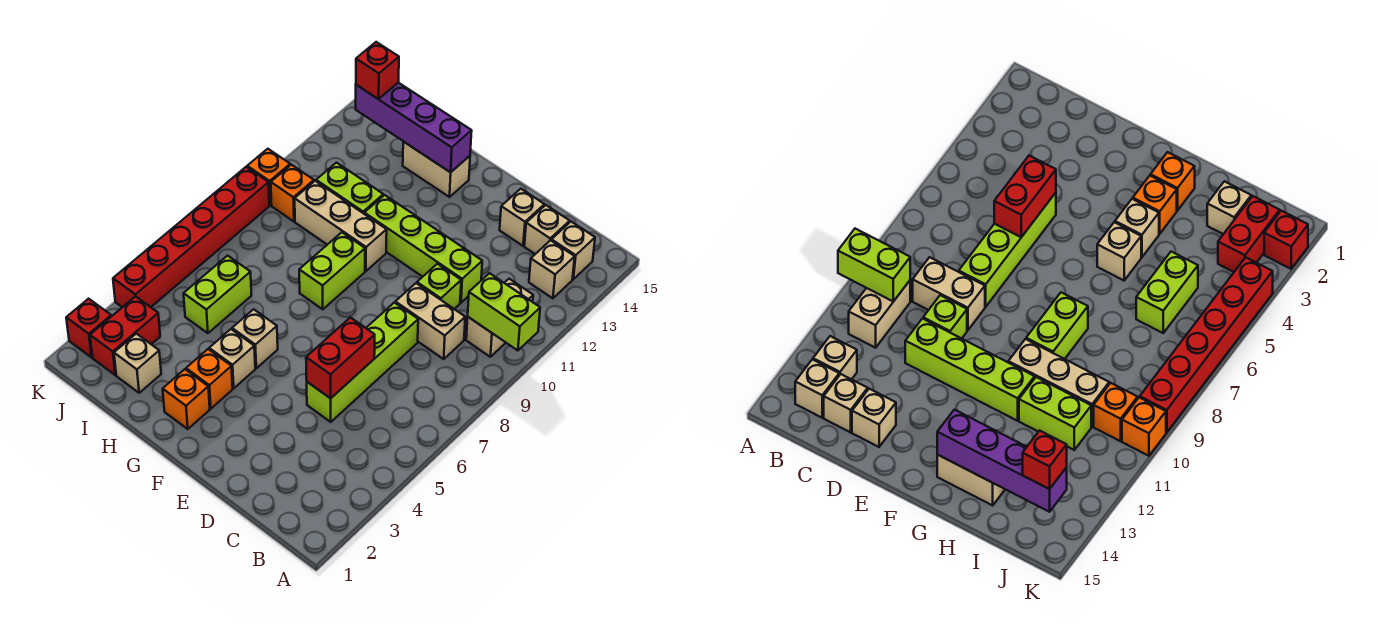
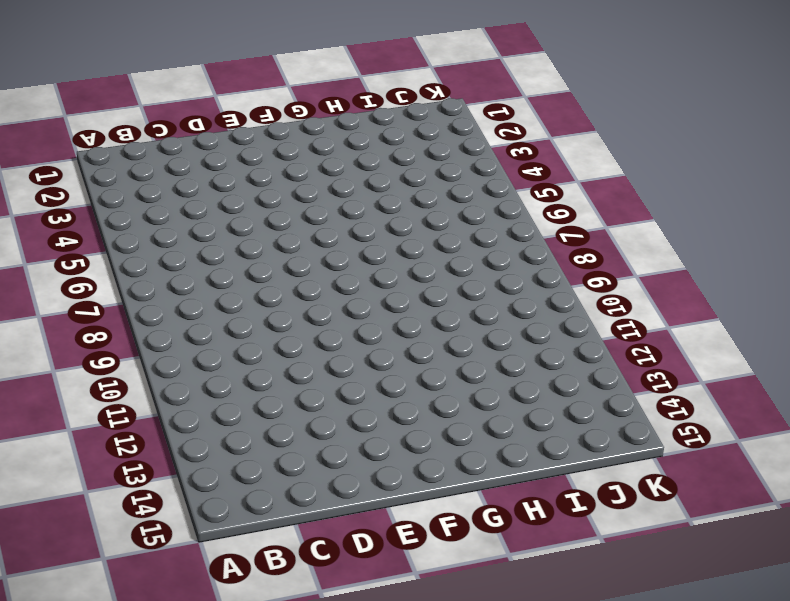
none -> tan 1x2 brick [466,279,533,357]
none -> tan 1x1 brick [529,240,575,298]
none -> tan 1x1 brick [551,222,595,279]

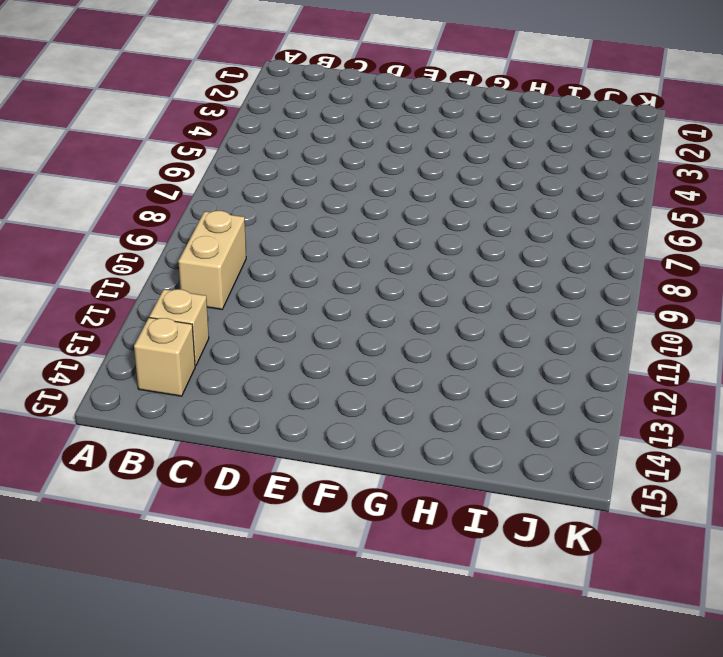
none -> tan 1x2 brick [395,283,465,359]
none -> tan 1x1 brick [524,205,570,254]
none -> lime 1x4 brick [307,303,418,422]

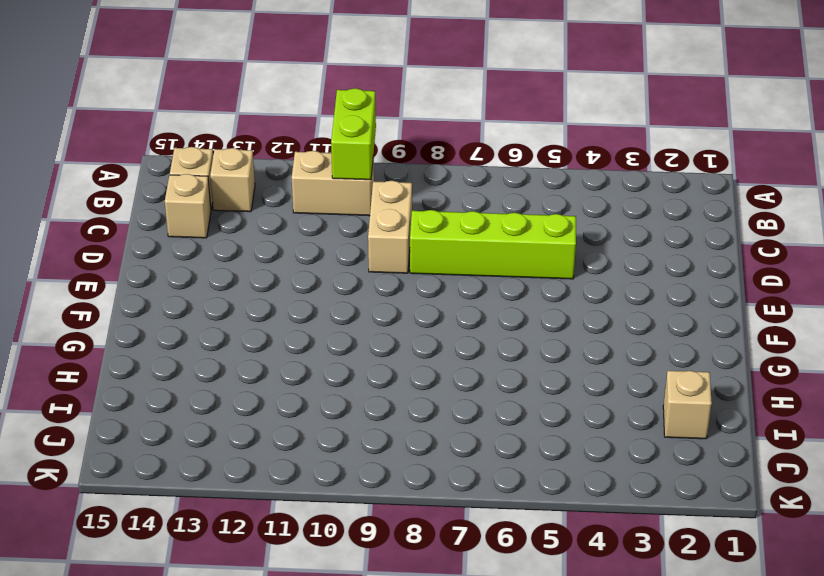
none -> lime 1x1 brick [417,264,461,309]
none -> lime 1x4 brick [364,195,482,303]
none -> tan 1x1 brick [500,189,545,246]

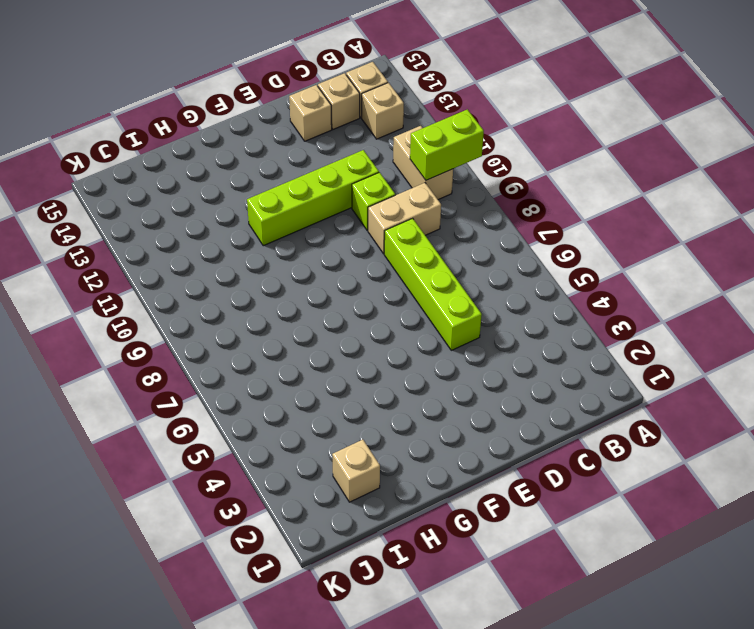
none -> orange 1x1 brick [163,369,210,429]
none -> orange 1x1 brick [186,349,233,409]
none -> tan 1x1 brick [209,329,255,388]

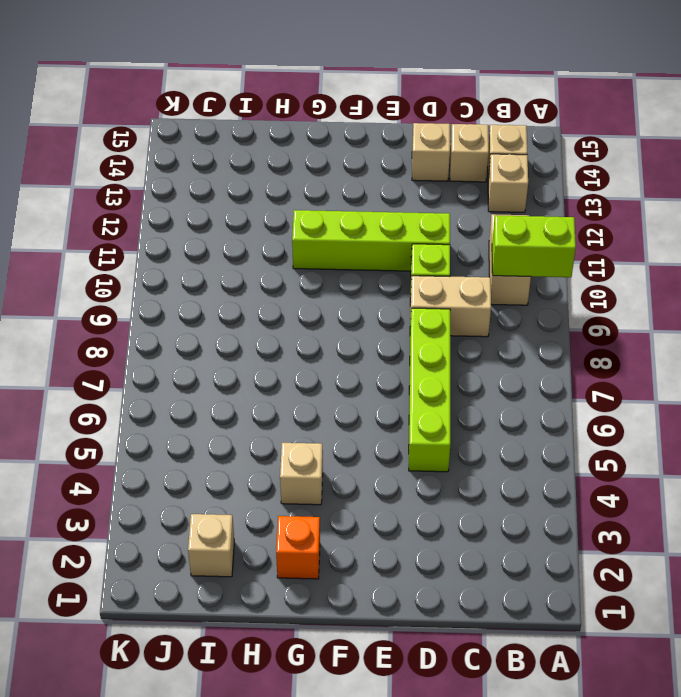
none -> orange 1x1 brick [186,349,233,409]
none -> tan 1x1 brick [232,309,278,368]
none -> lime 1x2 brick [299,232,365,309]

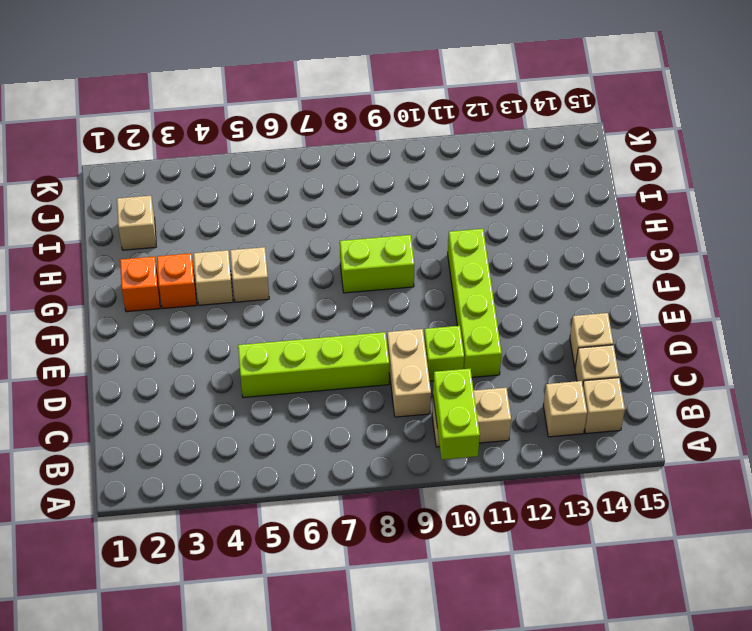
none -> tan 1x3 brick [295,181,387,271]
none -> tan 1x2 brick [403,142,470,197]
none -> lime 1x2 brick [316,163,383,213]

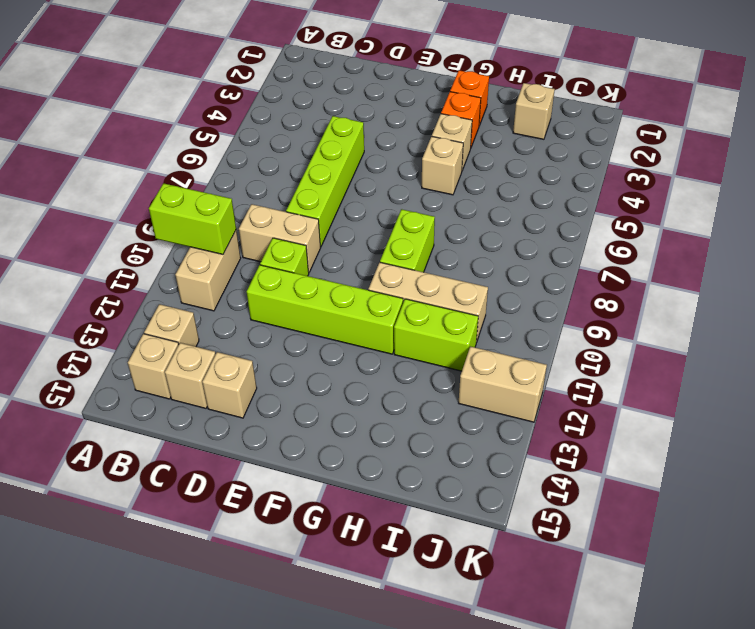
tan 1x2 brick [459,347,547,422] -> tan 1x2 brick moved to [403,142,470,197]
none -> lime 1x2 brick [184,256,251,333]
none -> red 1x2 brick [90,296,160,375]
none -> orange 1x1 brick [271,165,314,221]

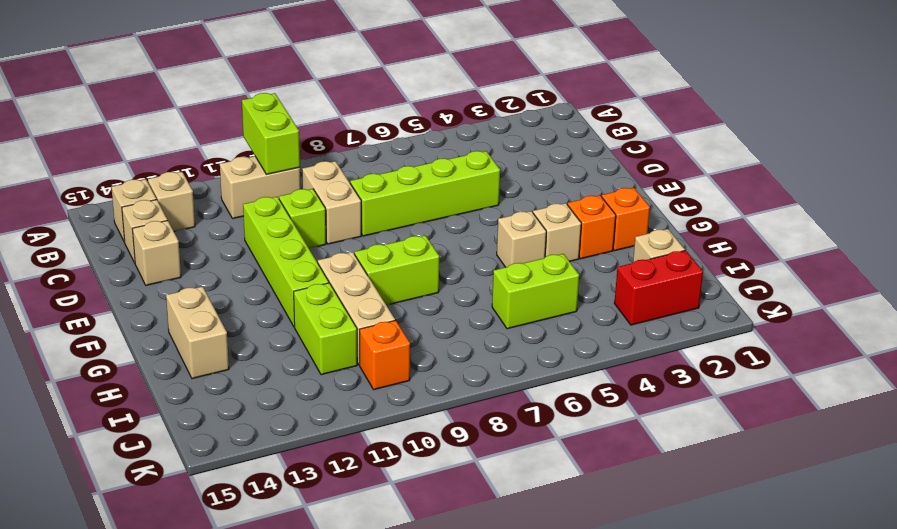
none -> red 1x1 brick [66,299,111,357]
none -> red 1x6 brick [113,167,269,307]
none -> orange 1x1 brick [247,149,290,205]

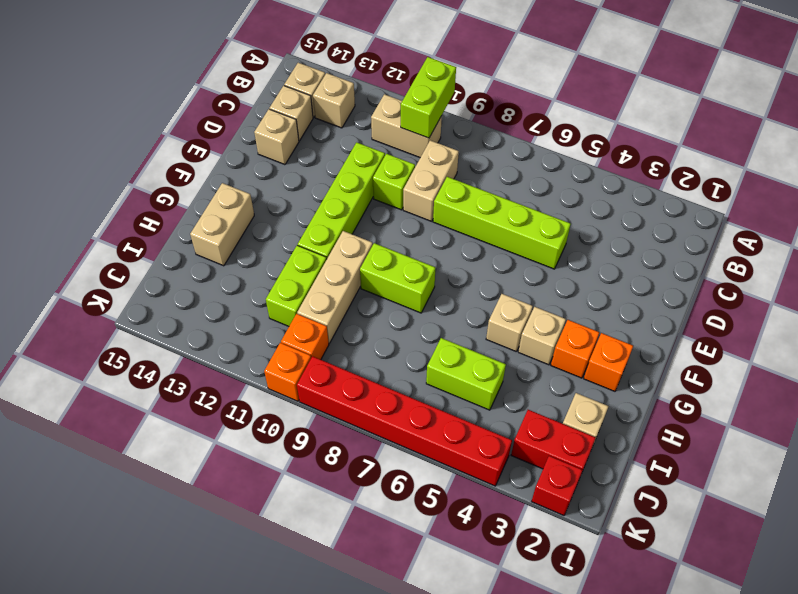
none -> red 1x2 brick [306,318,375,398]
none -> purple 1x4 brick [356,83,472,172]
none -> red 1x1 brick [356,42,399,99]

